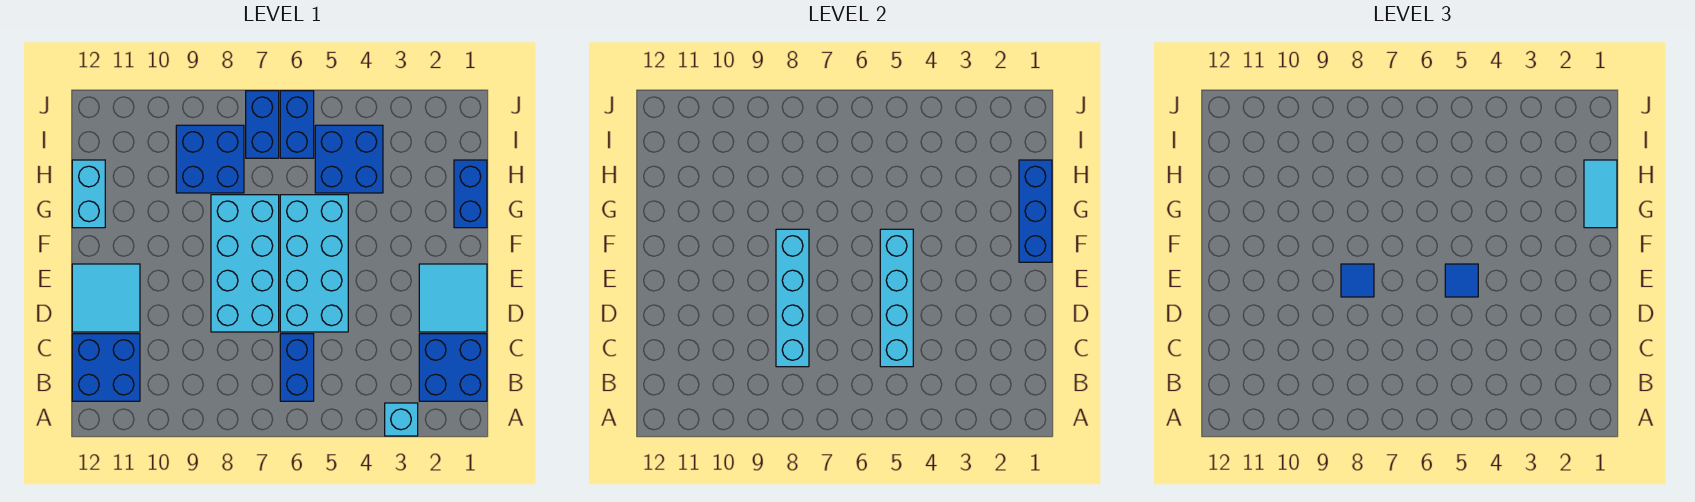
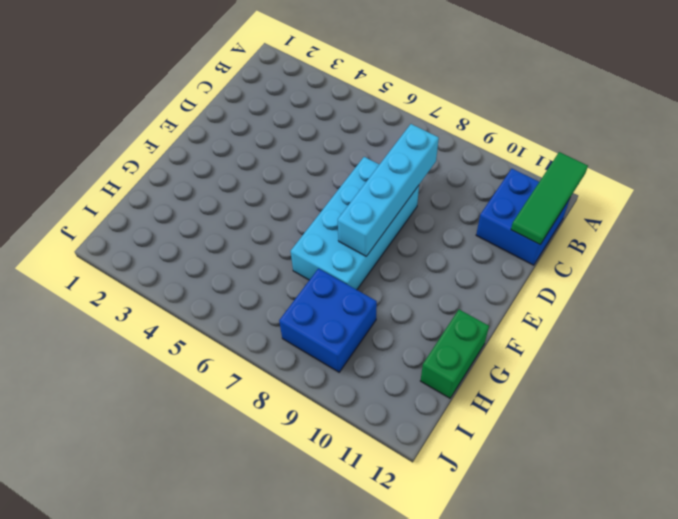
green 1x3 tile [511,152,588,244] -> none
green 1x2 brick [421,310,489,398] -> cyan 1x2 brick [72,160,105,228]
none -> cyan 1x1 brick [385,403,418,436]
none -> blue 2x2 brick [419,334,487,401]
none -> blue 1x2 brick [280,334,314,401]

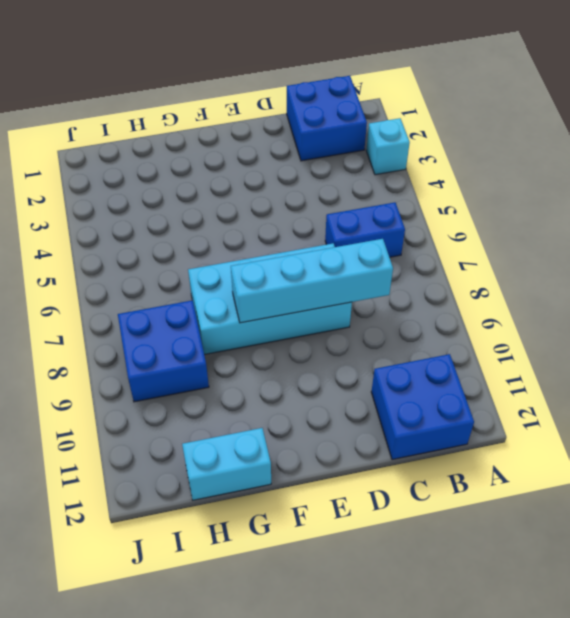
none -> cyan 2x2 tile [419,264,487,332]
none -> cyan 2x4 brick [280,195,348,332]
none -> cyan 2x2 tile [72,264,140,332]

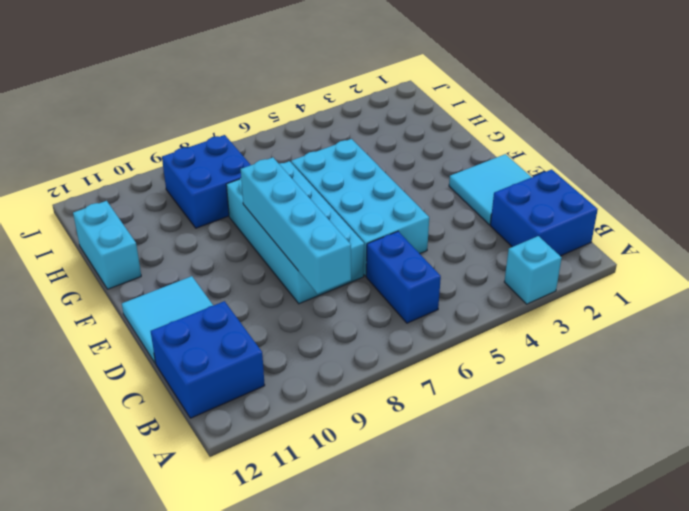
none -> blue 1x2 brick [454,160,487,228]
none -> blue 2x2 brick [315,125,383,193]
none -> blue 1x2 brick [280,91,314,158]

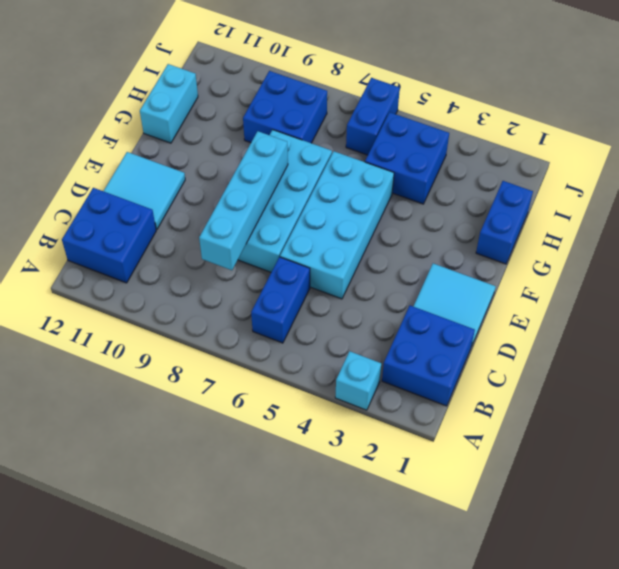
none -> blue 1x2 brick [246,91,279,158]
none -> cyan 1x4 brick [880,229,913,367]
none -> blue 1x3 brick [1019,160,1052,262]

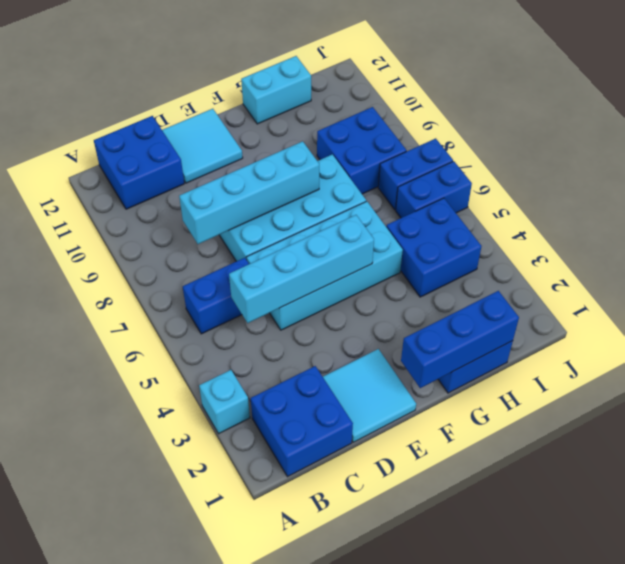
none -> blue 1x1 tile [1445,264,1478,297]
none -> blue 1x1 tile [1341,264,1374,297]
none -> cyan 1x2 tile [1584,160,1617,228]

